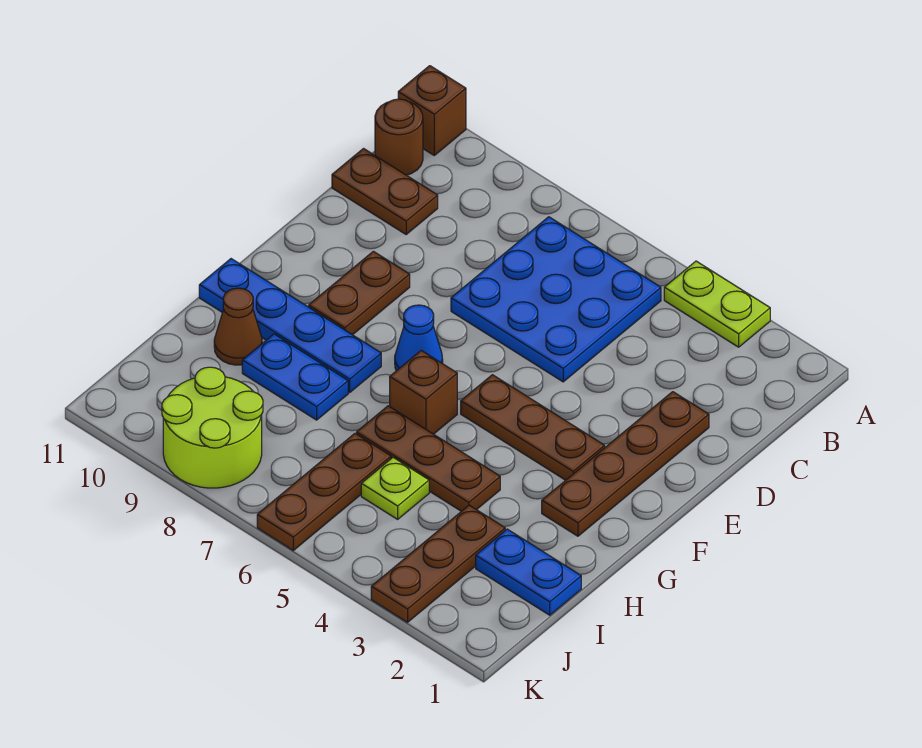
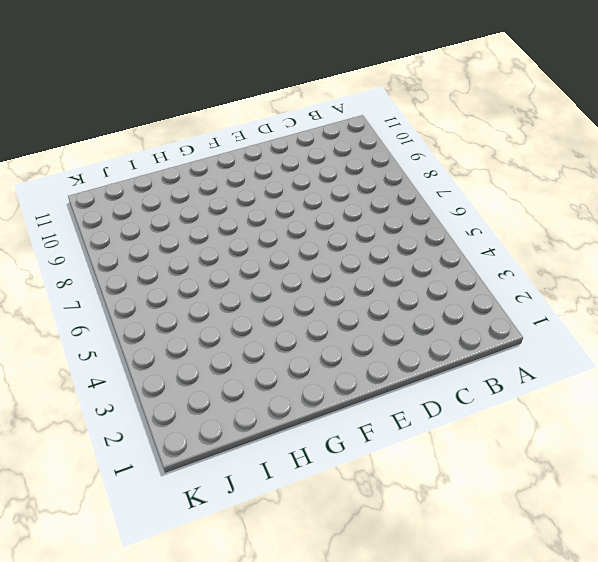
none -> lime 1x2 plate [664,261,770,347]
none -> brown 1x1 brick [398,66,466,155]
none -> blue 3x3 plate [451,217,661,382]

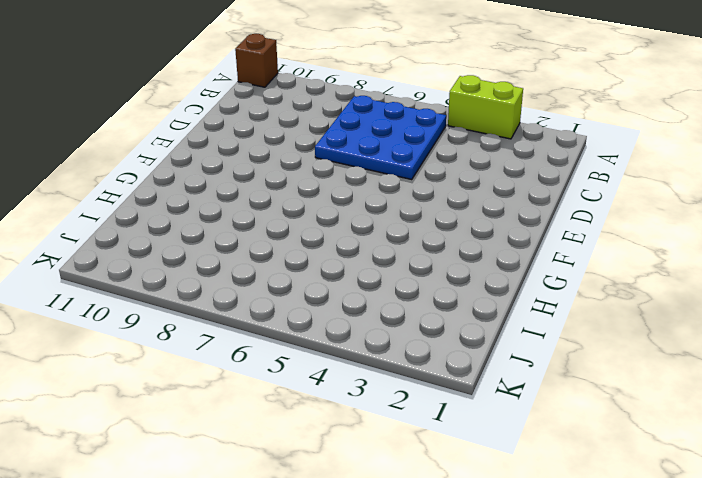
lime 1x2 brick [448,75,523,139] -> lime 1x2 plate [664,261,770,347]
none -> brown 1x1 round brick [375,99,423,175]
none -> brown 1x2 plate [332,149,438,234]
none -> brown 1x4 plate [542,392,709,536]

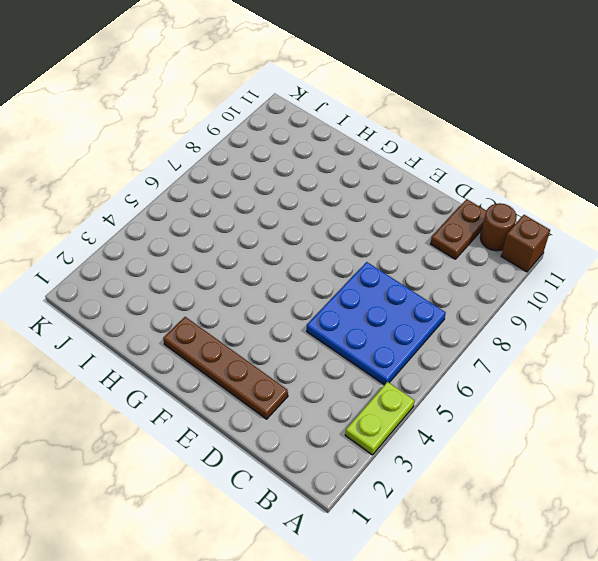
none -> brown 1x2 plate [309,251,410,335]
none -> brown 1x3 plate [461,375,605,480]
none -> blue 1x1 cone [395,305,443,371]

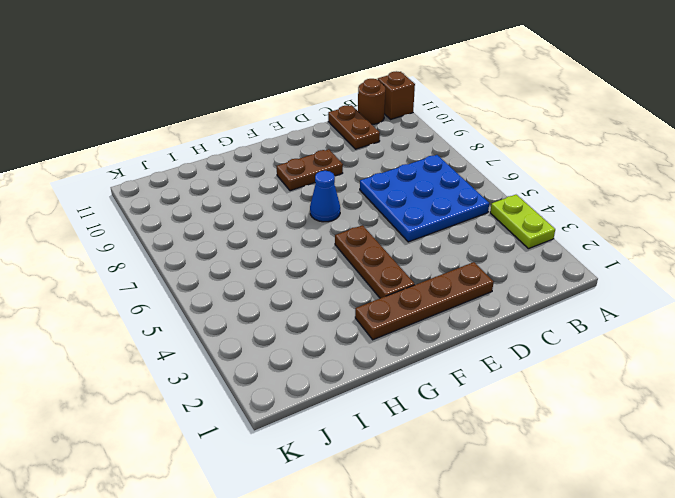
none -> brown 1x1 brick [390,351,457,434]
none -> blue 1x4 plate [199,259,381,392]
none -> brown 1x3 plate [357,406,500,511]

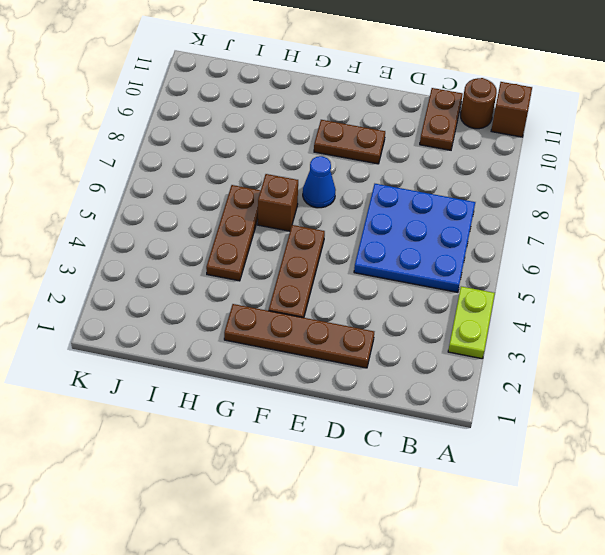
none -> blue 1x4 plate [199,259,381,392]
none -> blue 1x2 plate [242,334,348,420]
none -> brown 1x1 cone [214,288,262,365]

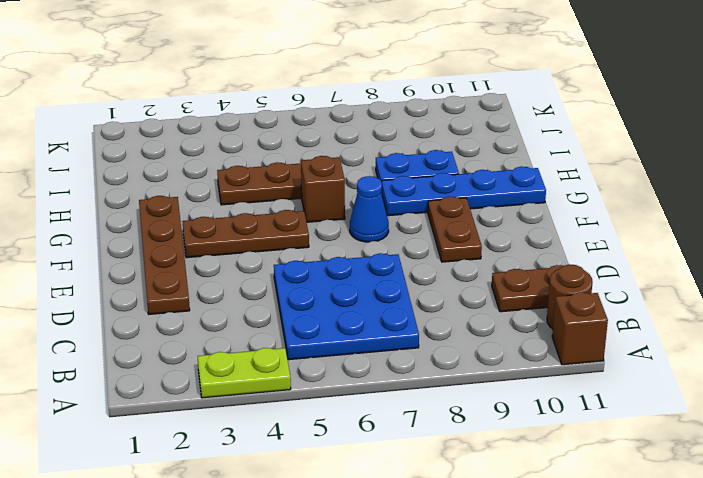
none -> brown 1x1 cone [214,288,262,365]
none -> blue 1x2 plate [476,529,581,615]
none -> brown 1x3 plate [371,505,505,622]

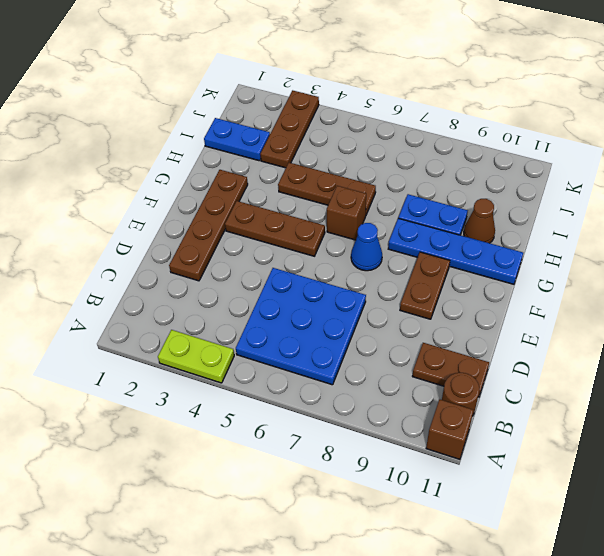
none -> lime 1x1 plate [361,457,429,519]
none -> brown 1x3 plate [257,434,391,550]
none -> lime 2x2 round brick [162,367,263,488]

